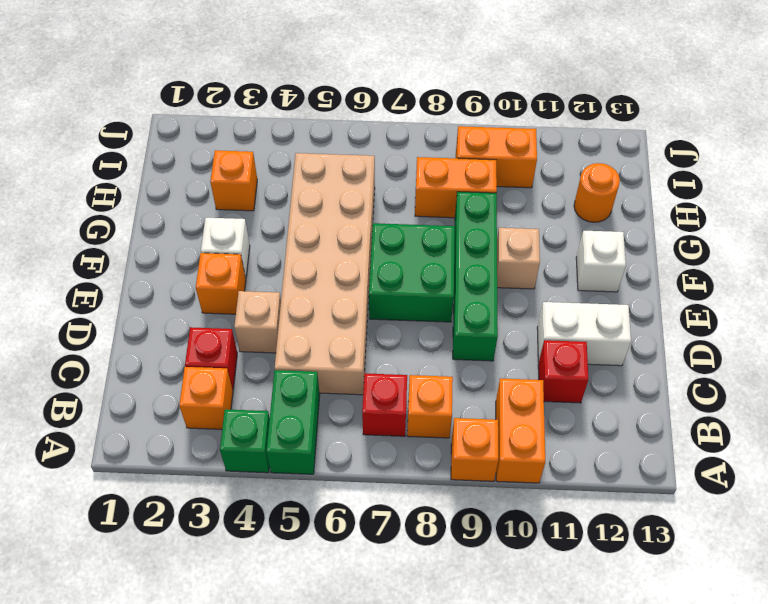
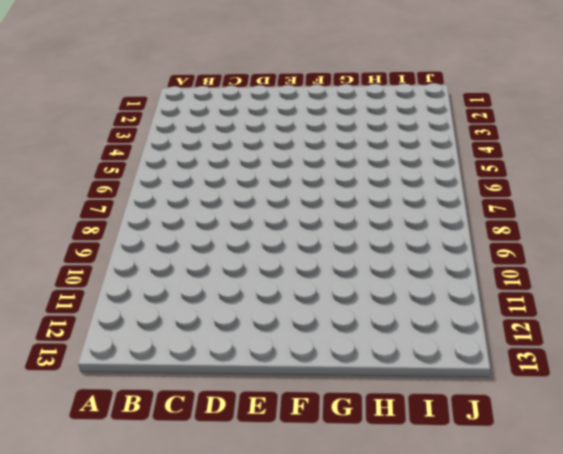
none -> green 1x1 brick [220,409,270,473]
none -> green 1x2 brick [266,370,320,474]
none -> orange 1x1 brick [451,418,498,481]

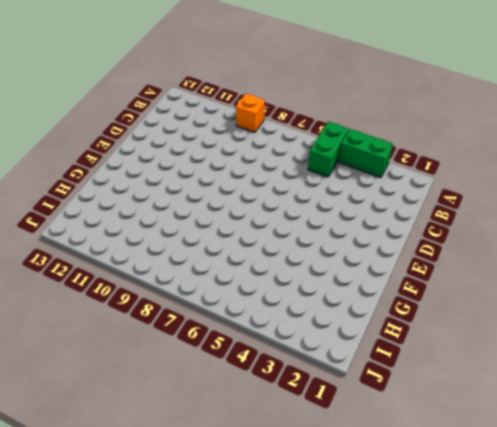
green 1x2 brick [339,129,393,177] -> green 1x1 brick [220,409,270,473]
none -> orange 1x2 brick [496,378,545,483]
none -> orange 1x1 brick [179,367,233,429]
none -> red 1x1 brick [362,373,407,436]

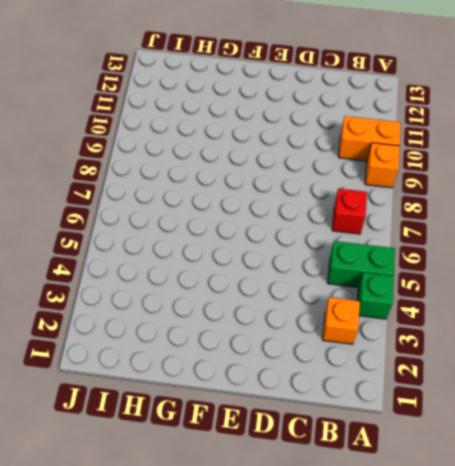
none -> orange 1x1 brick [407,375,453,438]
none -> red 1x1 brick [185,327,237,389]
none -> tan 2x6 brick [275,153,375,395]

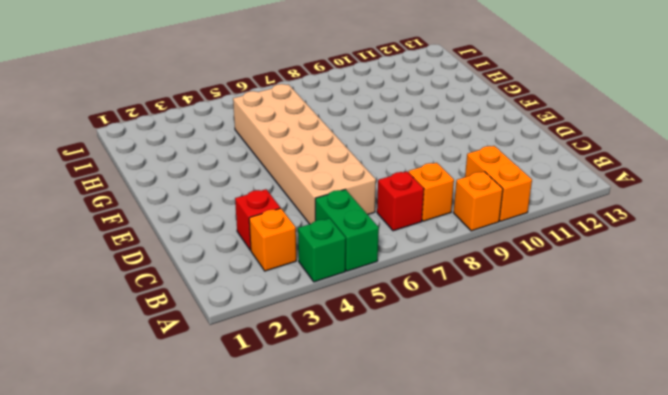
none -> red 1x1 brick [538,340,588,403]
none -> tan 1x1 brick [234,291,281,353]
none -> green 1x4 brick [453,192,498,361]

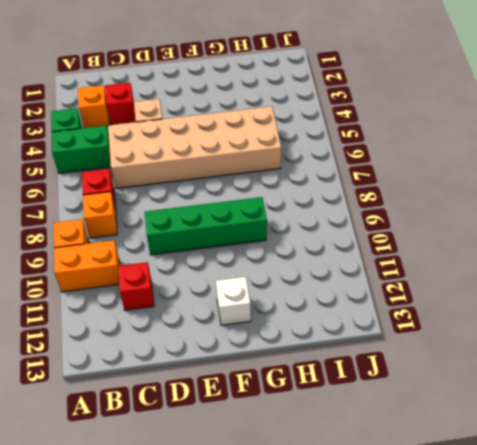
none -> white 1x2 brick [537,302,631,366]
none -> orange 1x1 brick [196,253,246,314]
none -> green 2x2 brick [369,223,455,322]

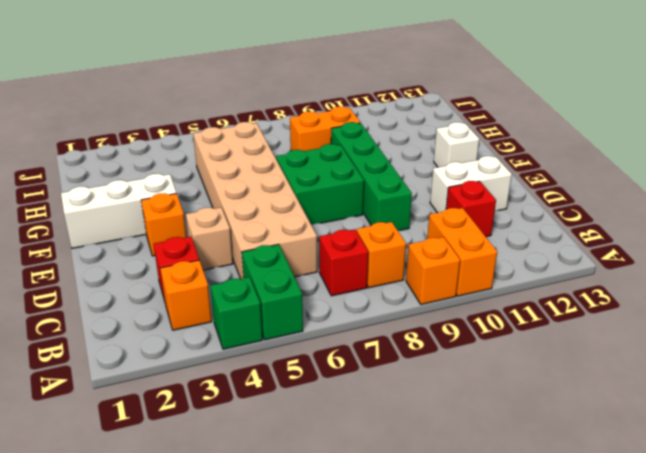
white 1x3 brick [61,174,177,248] -> white 1x1 brick [201,218,250,278]
none -> tan 1x1 brick [497,228,540,289]
none -> orange 1x1 brick [210,150,257,211]
none -> orange 1x1 round brick [574,163,620,222]

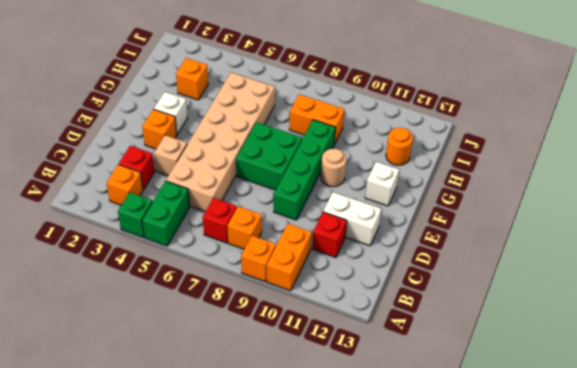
tan 1x1 round brick [321,149,347,187] -> tan 1x1 brick [497,228,540,289]
none -> orange 1x2 brick [456,126,537,188]

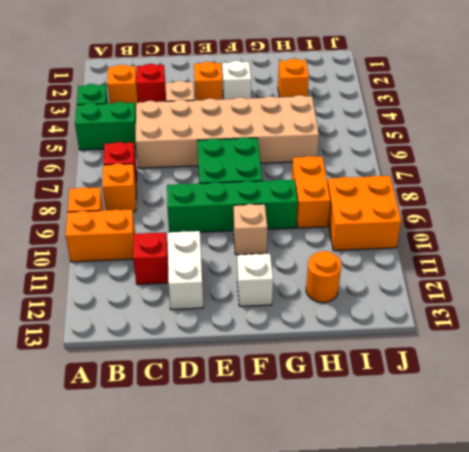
orange 2x2 brick [328,176,401,251] -> orange 1x2 brick [456,126,537,188]

